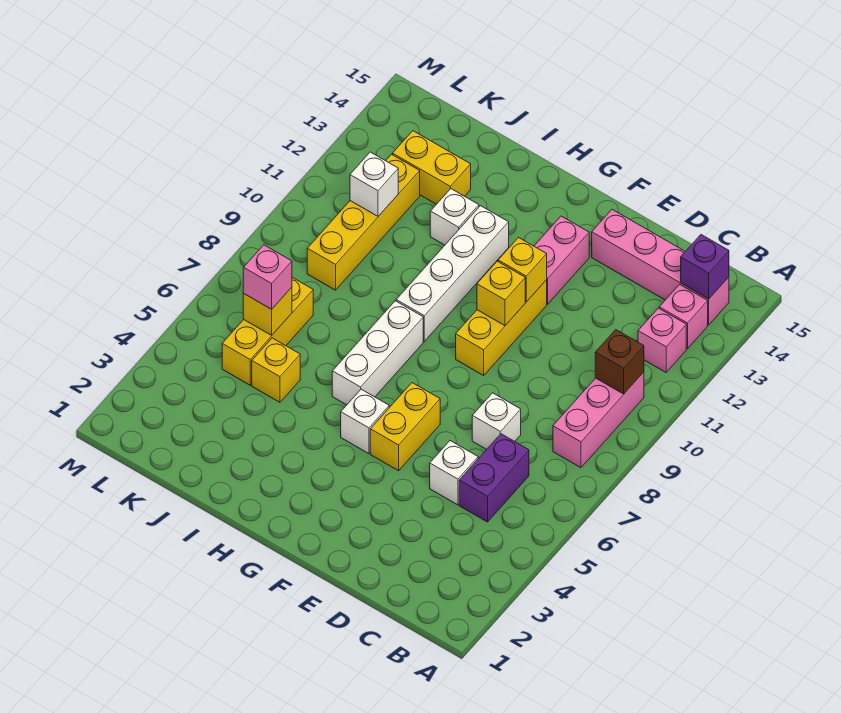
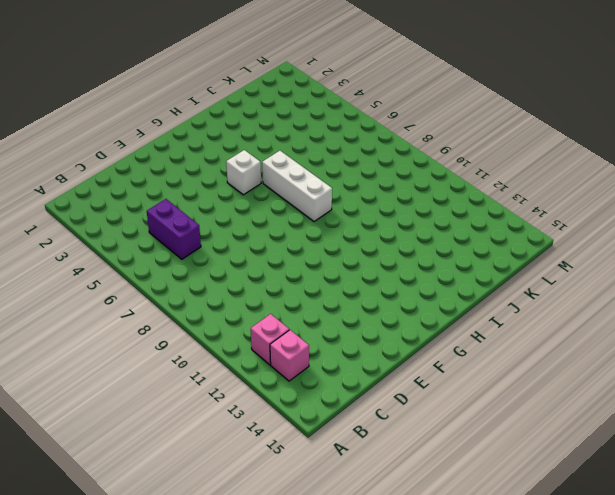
none -> pink 1x3 brick [553,372,644,468]
none -> pink 1x4 brick [592,210,729,325]
none -> white 1x1 brick [430,441,478,505]

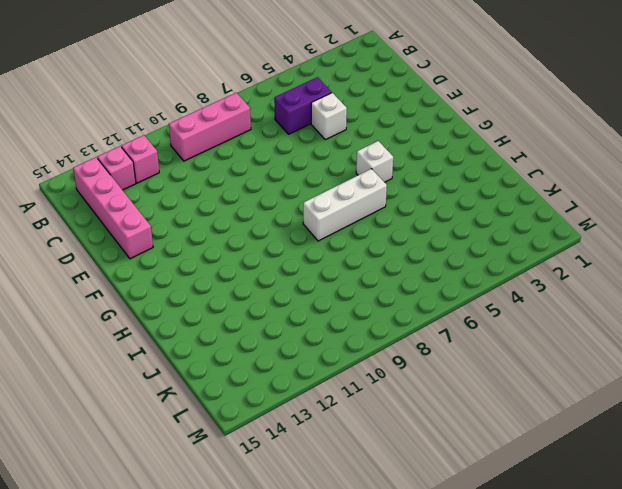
none -> white 1x1 brick [472,393,521,449]
none -> yellow 1x2 brick [370,383,440,471]
none -> yellow 1x3 brick [456,280,547,375]

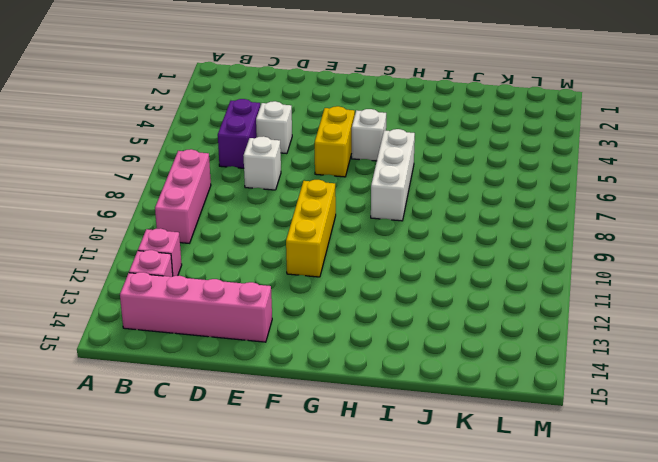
none -> pink 1x2 brick [534,216,589,304]
none -> white 1x4 brick [396,206,509,341]
none -> white 1x1 brick [430,189,479,245]

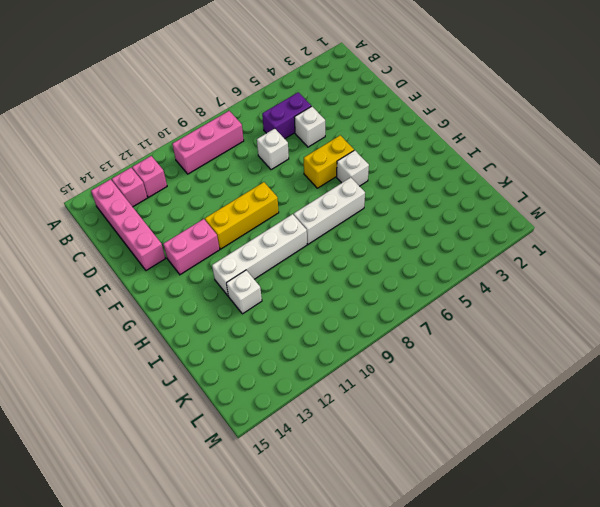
none -> yellow 1x1 brick [252,338,300,402]
none -> yellow 1x2 brick [392,131,471,204]
none -> yellow 1x3 brick [222,277,313,385]

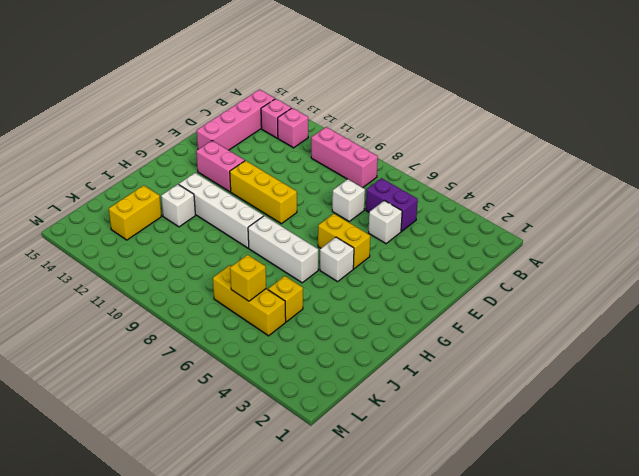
none -> yellow 1x4 brick [307,154,420,290]
none -> brown 1x1 brick [595,330,644,394]
none -> purple 1x1 brick [681,235,729,299]

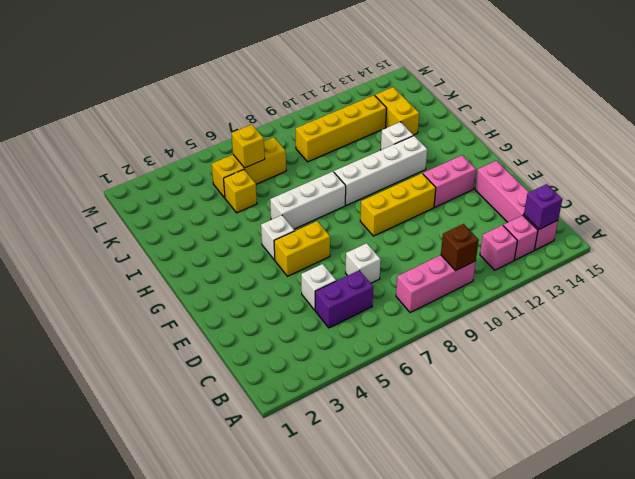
none -> yellow 1x1 brick [477,261,525,326]
none -> yellow 1x1 brick [498,238,547,302]
none -> white 1x1 brick [350,152,398,216]

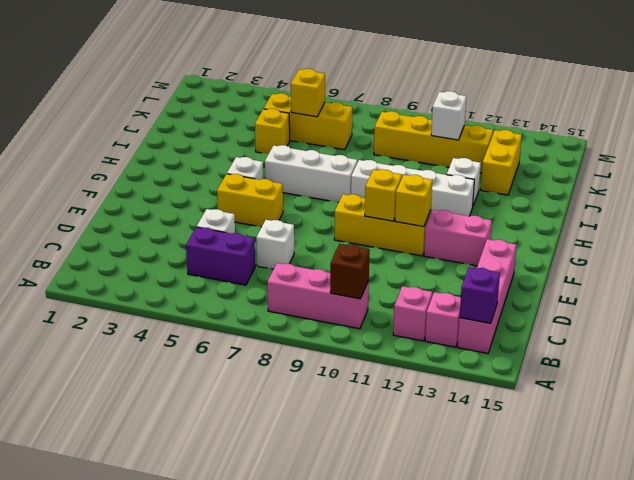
none -> pink 1x1 brick [243,245,292,309]

